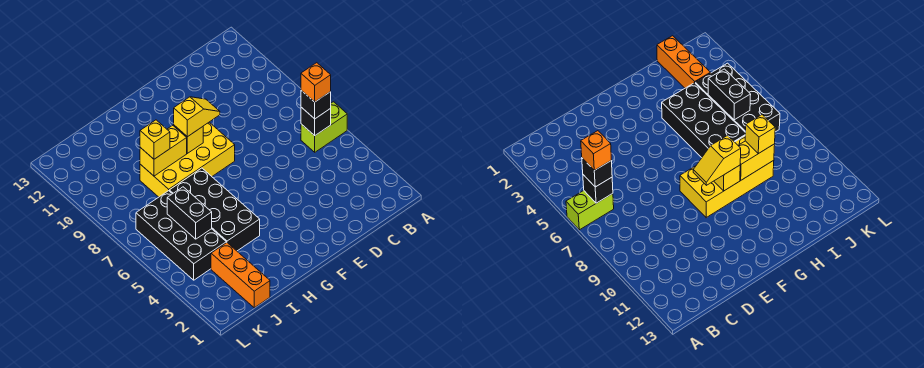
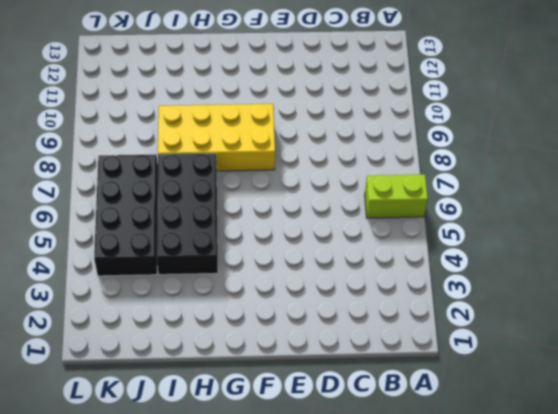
none -> orange 1x3 brick [211,243,270,308]
none -> black 1x1 brick [301,107,331,136]
none -> yellow 1x1 brick [174,125,203,153]

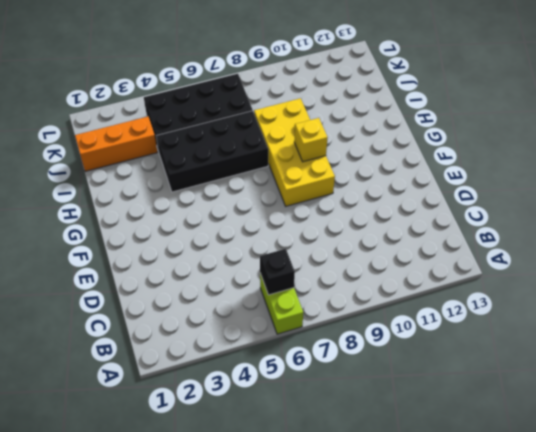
none -> yellow 1x2 brick [140,125,187,176]
none -> black 1x2 brick [167,187,212,239]
none -> black 1x1 brick [301,90,331,119]

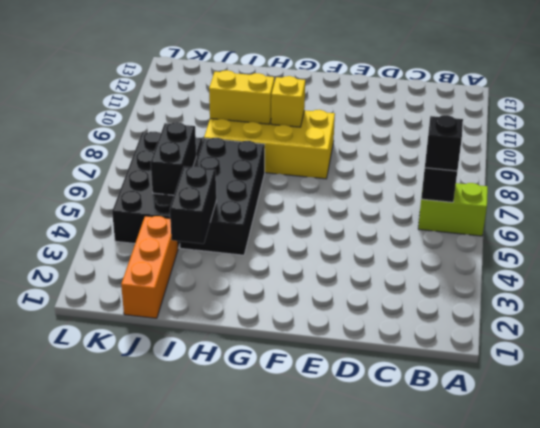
black 1x2 brick [170,166,216,244] -> none
none -> yellow 1x2 slope [174,97,220,137]
none -> yellow 1x1 brick [140,120,170,159]
none -> orange 1x1 brick [301,63,331,102]

